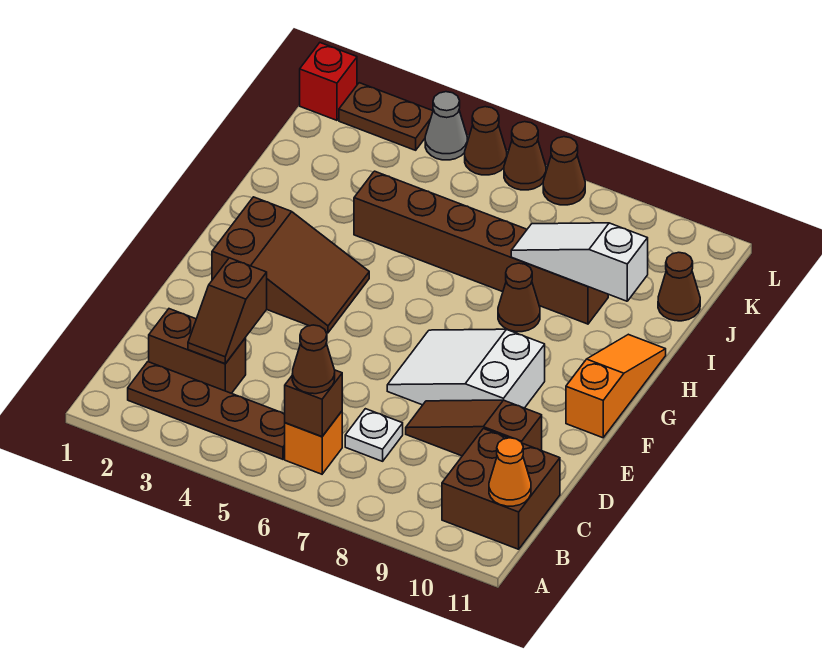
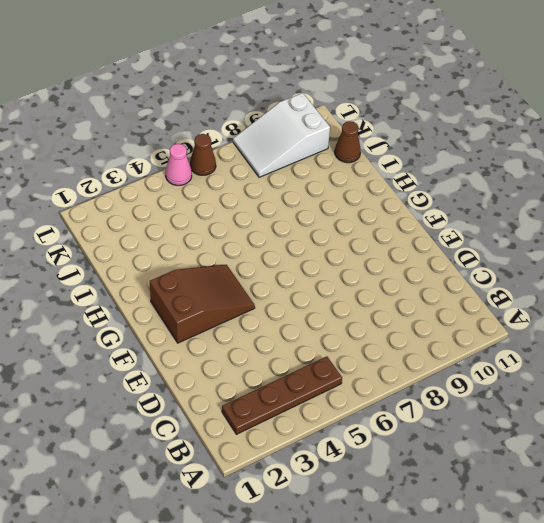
white 2x3 slope [233,93,330,177] -> white 2x3 slope moved to [387,329,545,408]
pink 1x1 cone [166,144,192,185] -> brown 1x1 cone [465,107,507,175]
none -> orange 1x1 brick [285,411,342,474]
none -> brown 2x2 brick [442,429,560,549]
none -> brown 1x2 brick [149,309,246,393]

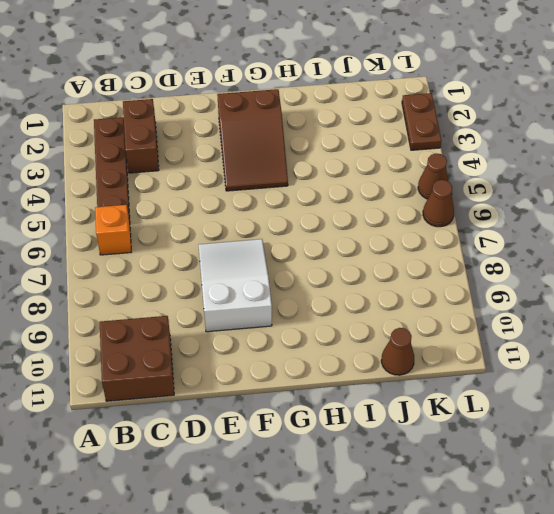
none -> white 1x1 plate [345,409,403,461]
none -> brown 1x3 slope [406,400,542,456]
none -> orange 1x3 slope [566,334,666,438]

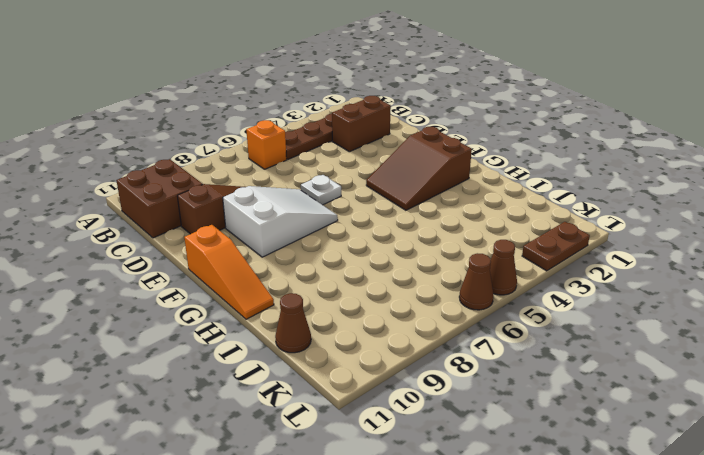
white 1x1 plate [301,175,341,205] -> white 1x1 plate moved to [345,409,403,461]
none -> brown 1x1 cone [498,263,540,332]
none -> brown 1x6 brick [354,171,608,324]
none -> red 1x1 brick [300,43,357,120]

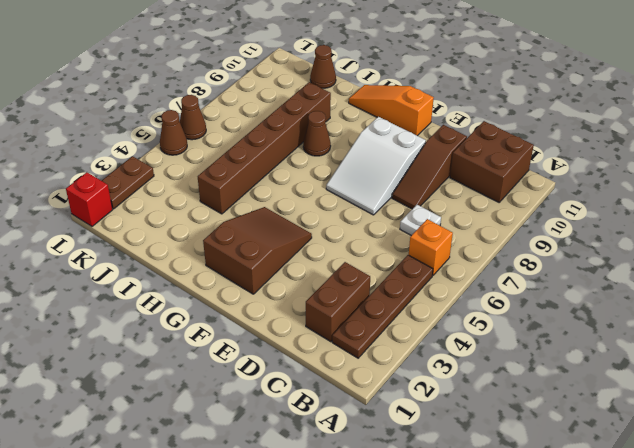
none -> grey 1x1 cone [425,92,467,160]
none -> brown 1x1 cone [543,137,585,205]
none -> brown 1x1 brick [285,370,342,437]

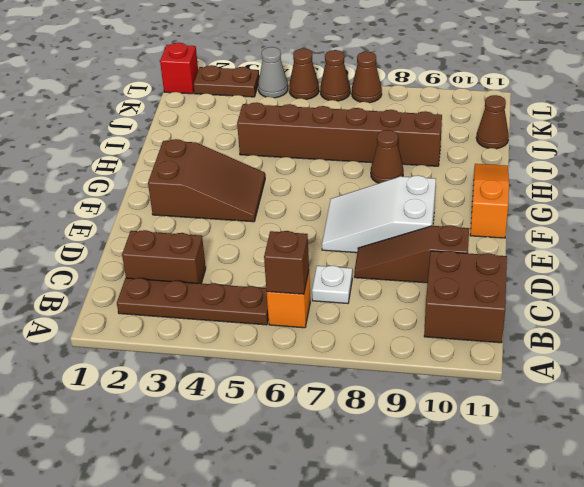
none -> orange 1x1 cone [489,438,531,506]
none -> brown 1x2 slope [188,258,267,364]
none -> white 1x3 slope [511,223,648,301]

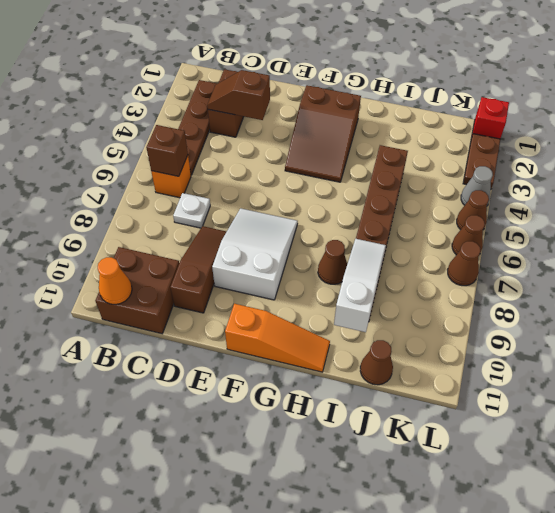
none -> brown 1x1 cone [292,325,335,394]

